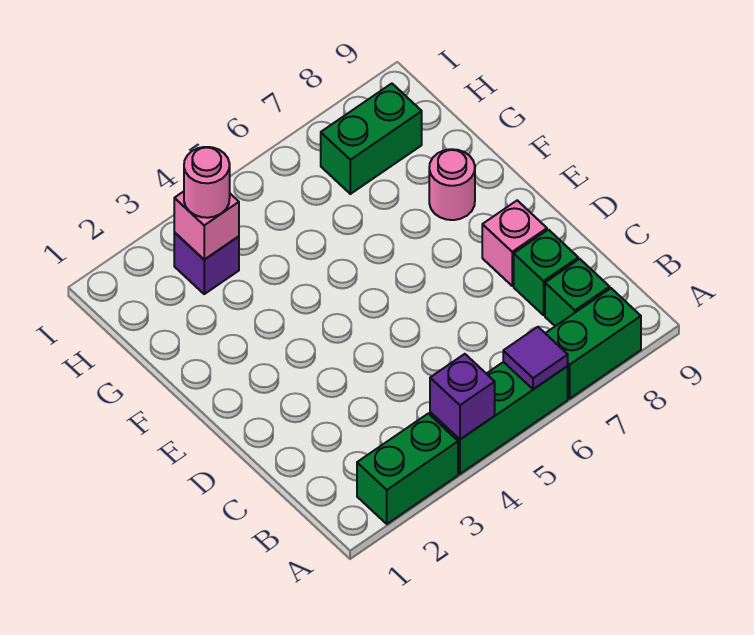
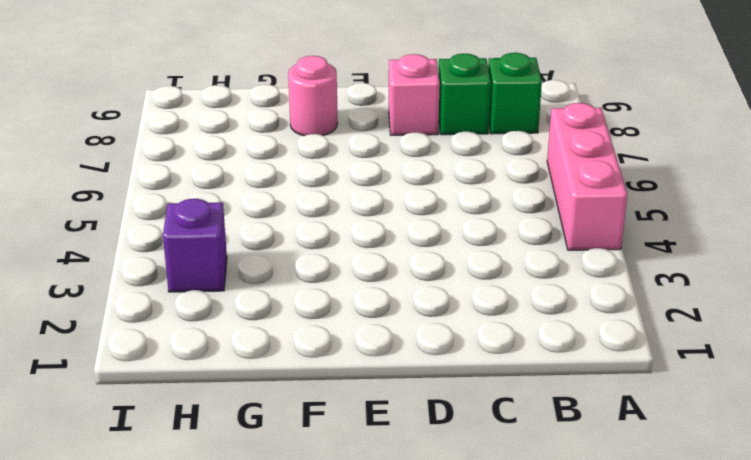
pink 1x3 brick [547,103,627,250] -> green 1x3 brick [430,362,568,474]
none -> green 1x2 brick [357,413,458,524]
none -> green 1x2 brick [545,288,641,399]
none -> green 1x2 brick [321,84,422,194]

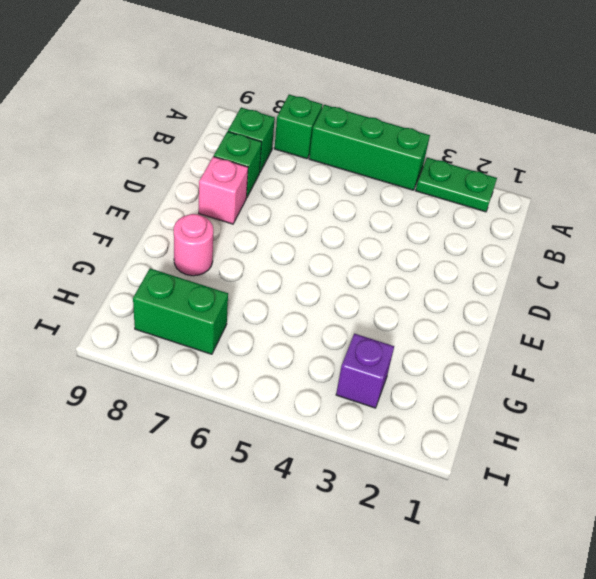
green 1x2 plate [416,158,497,212] -> green 1x2 brick [357,413,458,524]
green 1x1 brick [274,95,322,159] -> green 1x2 brick [545,288,641,399]
none -> purple 1x1 brick [430,354,495,439]
none -> purple 1x1 tile [503,327,568,389]
none -> pink 1x1 brick [174,191,239,260]

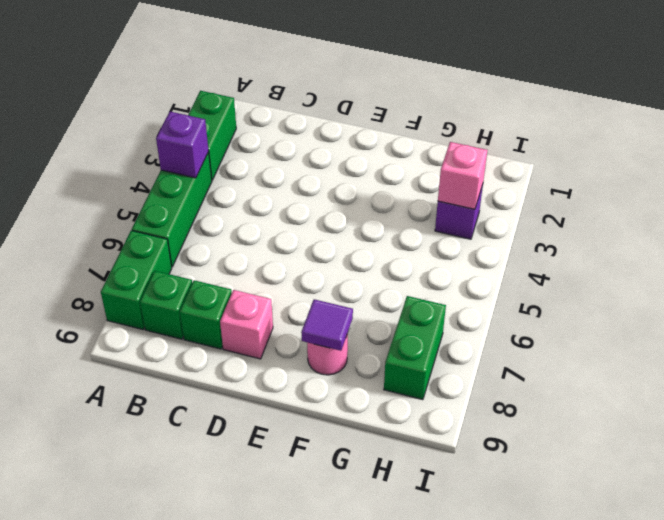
purple 1x1 tile [301,299,353,351] -> purple 1x1 tile moved to [503,327,568,389]
none -> pink 1x1 round brick [184,147,230,218]

